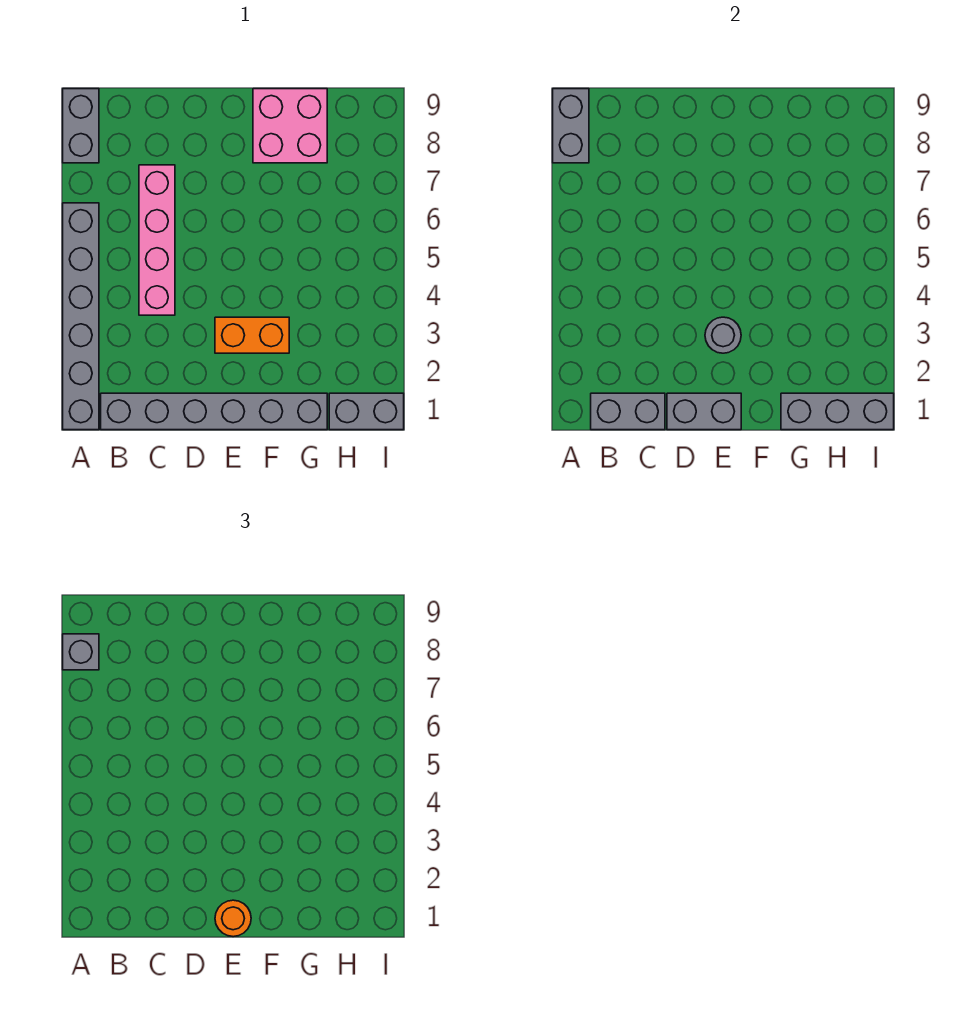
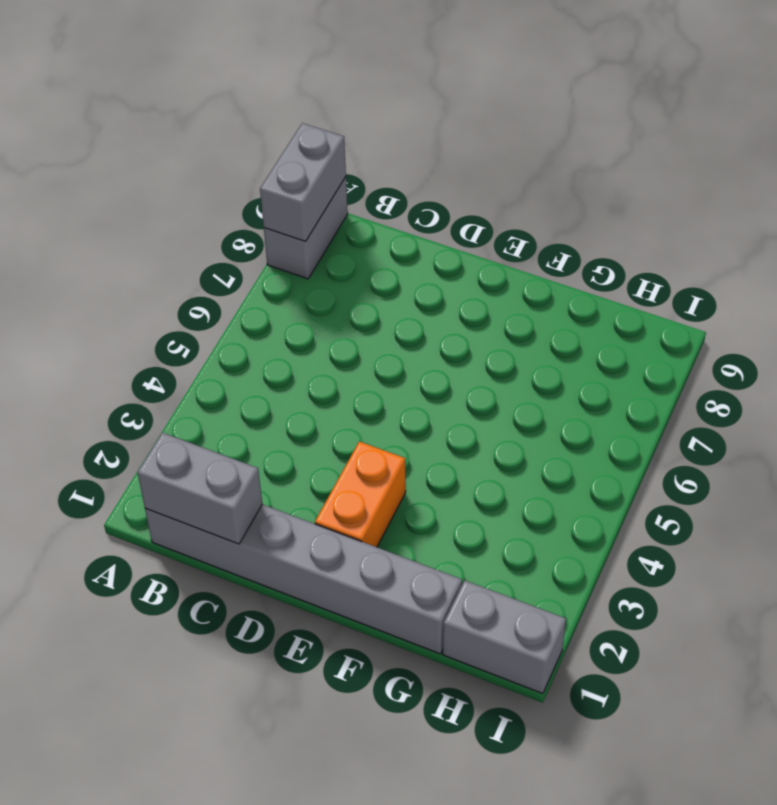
orange 1x2 brick [315,442,406,547] -> orange 1x2 brick turned to [215,317,289,353]
none -> grey 1x6 brick [63,203,99,430]
none -> pink 1x4 brick [139,165,175,315]
none -> pink 2x2 brick [253,89,327,163]

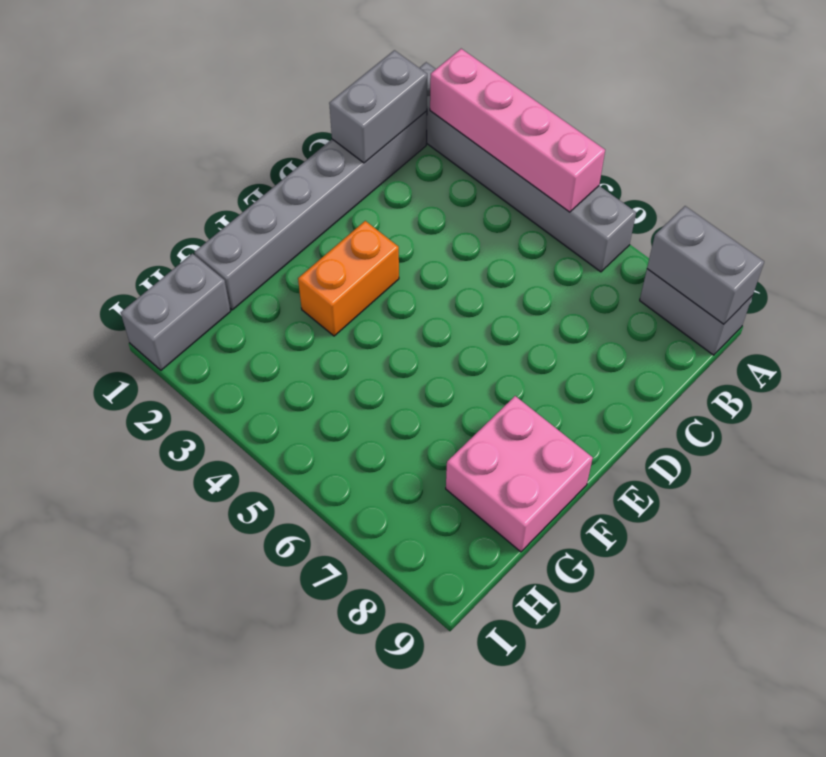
pink 1x4 brick [430,49,605,212] -> pink 1x4 brick moved to [139,165,175,315]
none -> grey 1x2 brick [667,393,741,430]
none -> grey 1x1 round brick [705,317,741,353]
none -> grey 1x3 brick [781,393,894,430]

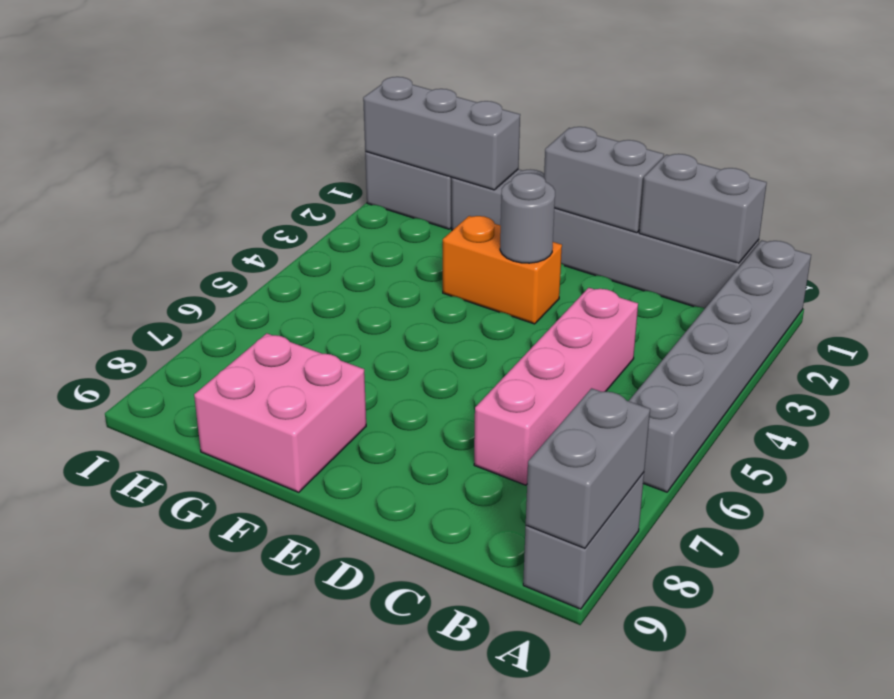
none -> grey 1x1 brick [63,634,99,670]
none -> orange 1x1 round brick [215,900,251,937]

